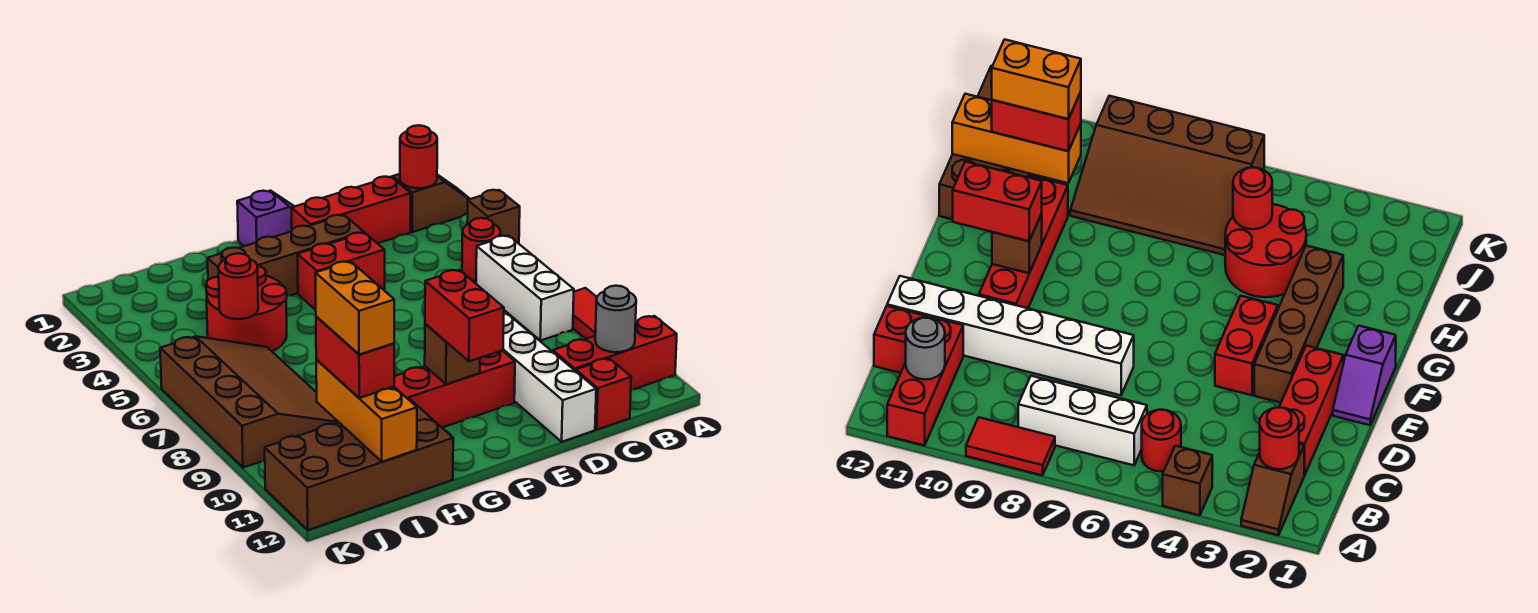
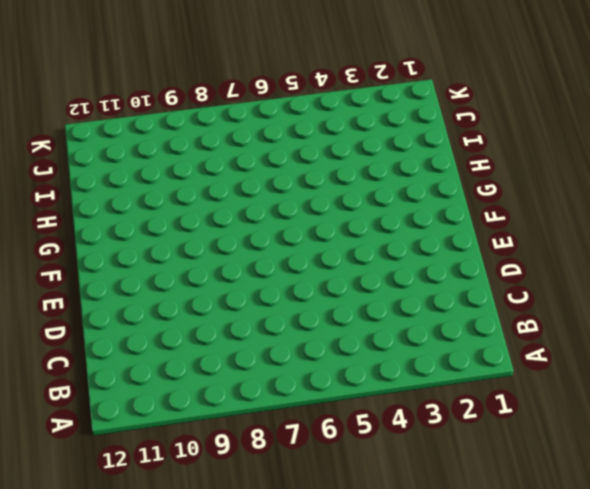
none -> brown 1x2 slope [393,174,470,232]
none -> brown 1x1 brick [467,190,520,244]
none -> red 1x2 tile [573,288,597,339]

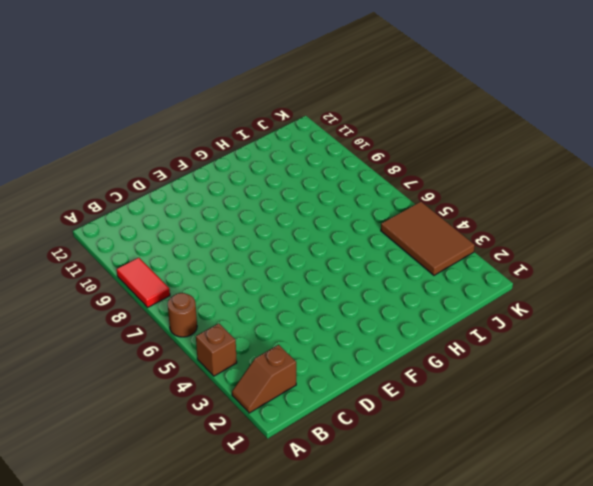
brown 1x1 round brick [168,293,197,337] -> none
brown 2x3 tile [381,202,475,275] -> none
none -> red 1x3 brick [553,316,677,390]
none -> red 1x1 round brick [462,218,500,281]
none -> white 1x3 brick [476,236,574,341]

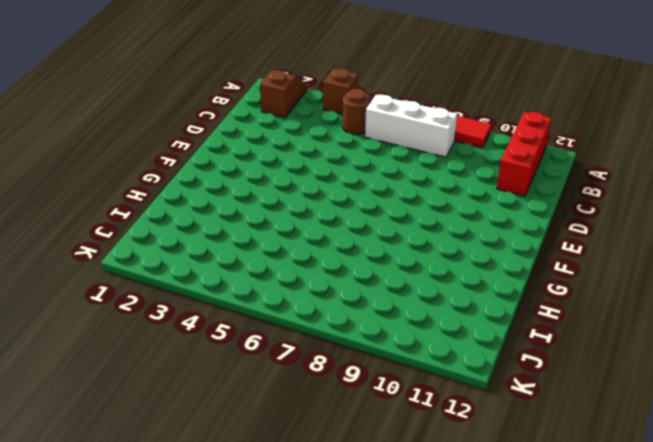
brown 1x1 round brick [343,89,370,134] -> red 1x1 round brick [462,218,500,281]
none -> red 1x3 brick [291,177,411,243]
none -> red 1x1 brick [576,358,631,430]
none -> white 1x6 brick [502,311,596,442]

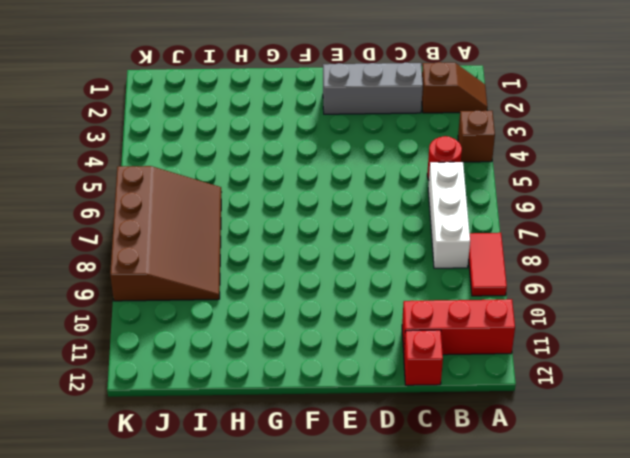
grey 1x3 brick [323,63,423,114] -> red 1x3 brick [291,177,411,243]
none -> white 1x6 brick [502,311,596,442]
none -> purple 1x2 slope [237,191,295,246]
none -> brown 1x4 brick [208,215,364,296]

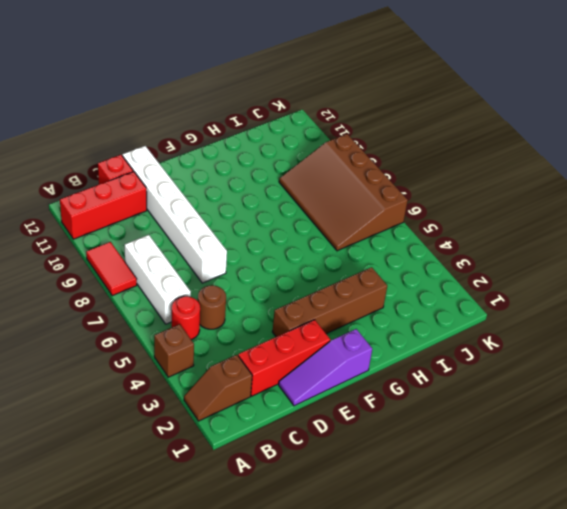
brown 1x1 round brick [198,285,226,329] -> none
purple 1x3 slope [279,329,372,406] -> purple 1x2 slope [237,191,295,246]
none -> red 1x2 brick [297,233,385,310]
none -> red 1x4 brick [394,351,515,428]
none -> red 2x2 round brick [206,266,287,351]

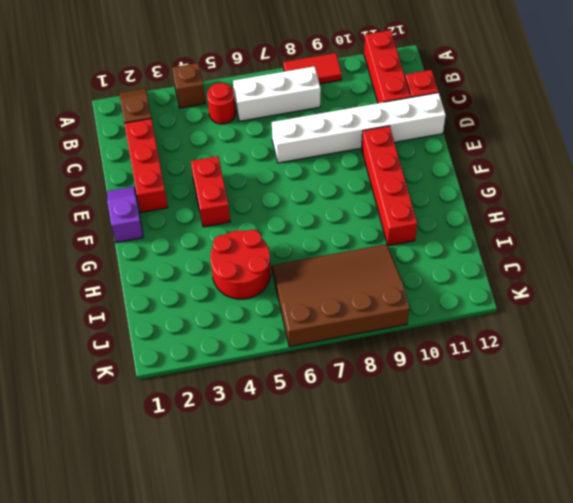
none -> brown 1x4 brick [208,215,364,296]
none -> brown 2x4 brick [265,399,453,530]
none -> red 1x1 round brick [400,125,437,188]

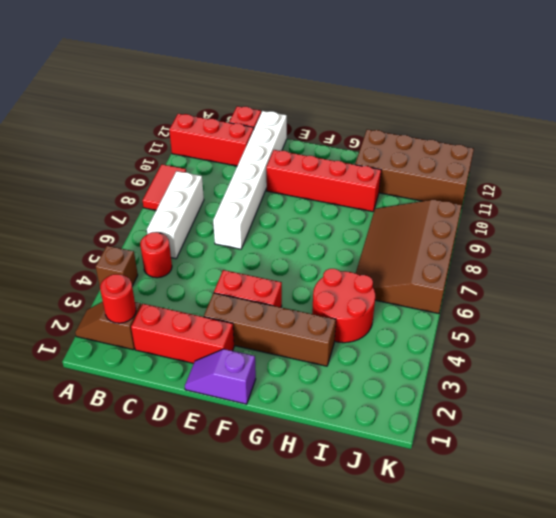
none -> grey 1x1 round brick [595,286,636,352]
none -> brown 1x1 brick [425,324,480,384]
none -> red 1x1 round brick [218,253,258,319]

